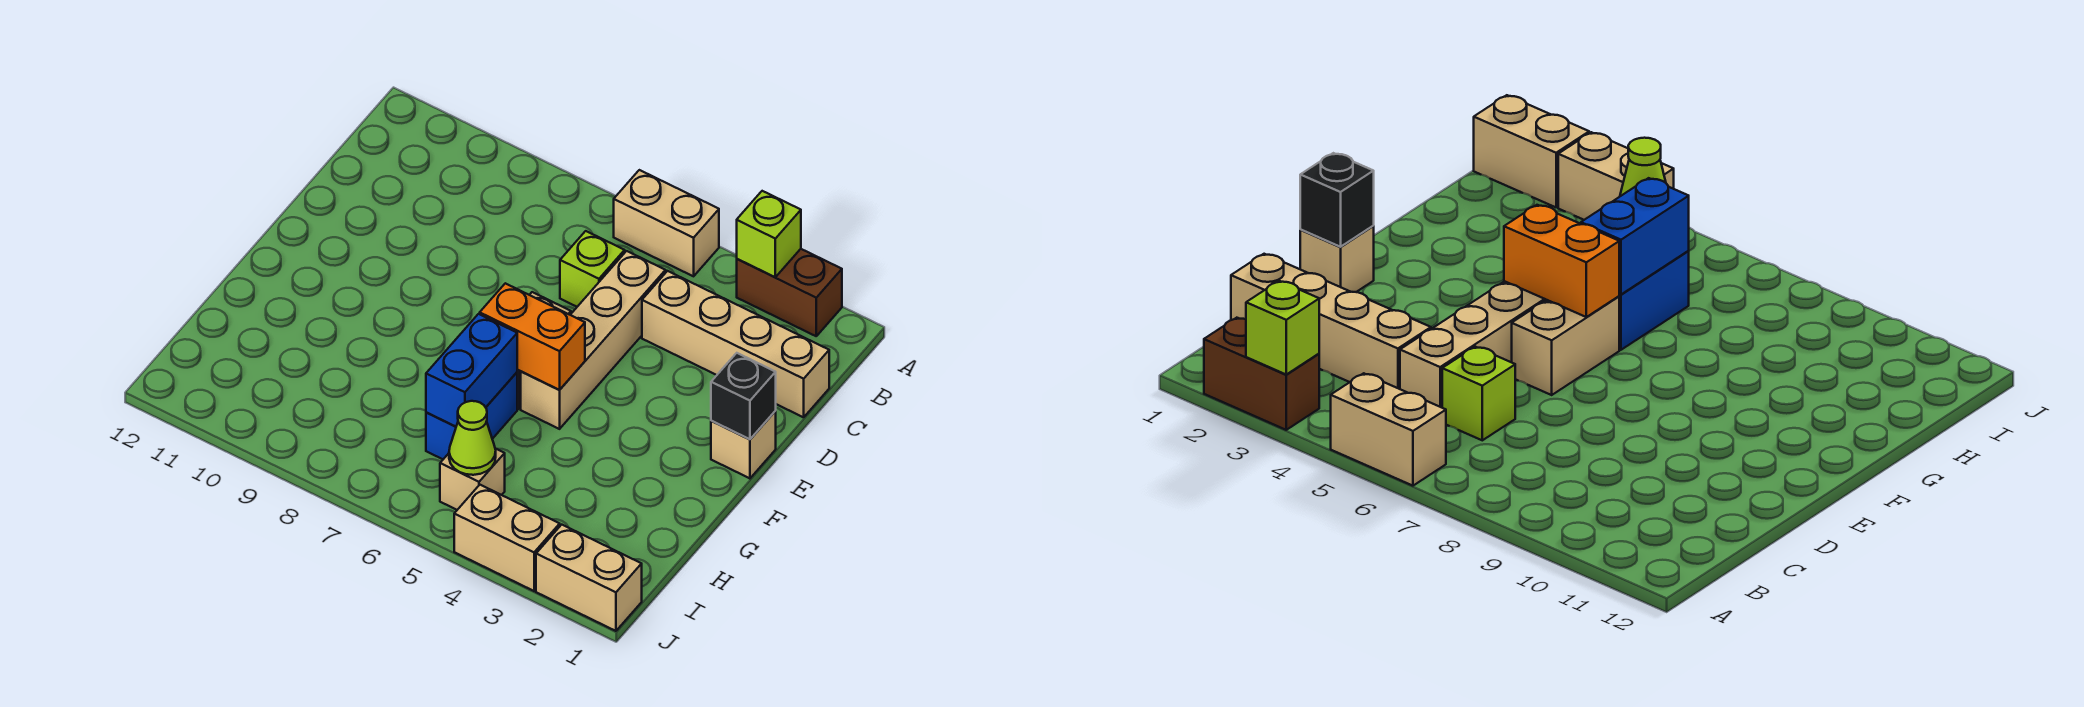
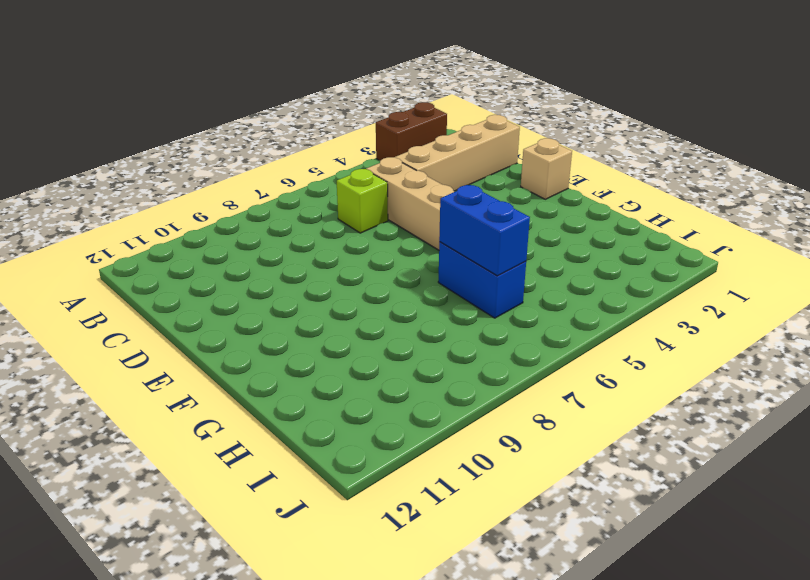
none -> tan 1x2 brick [614,170,719,276]
none -> tan 1x2 brick [1512,296,1619,395]
none -> tan 1x1 brick [440,449,505,510]

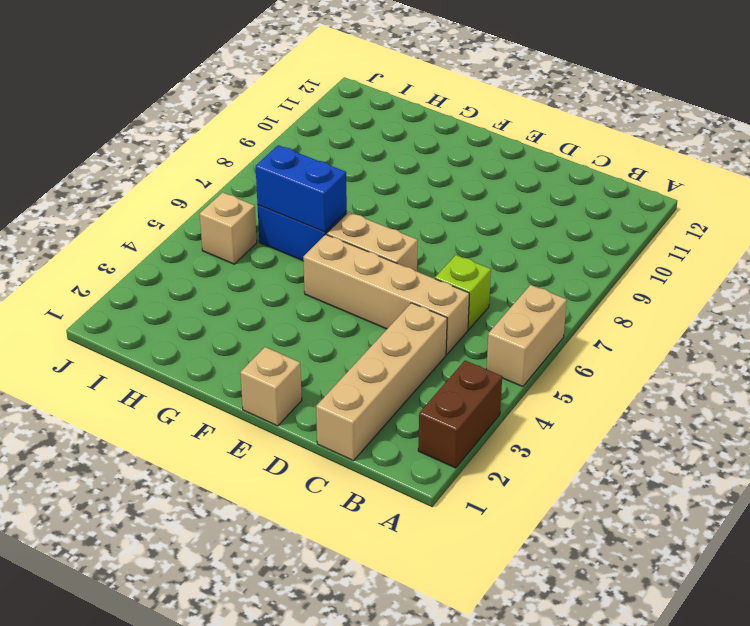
none -> tan 1x2 brick [536,525,642,631]
none -> tan 1x2 brick [454,485,560,591]
none -> lime 1x1 brick [737,191,801,277]

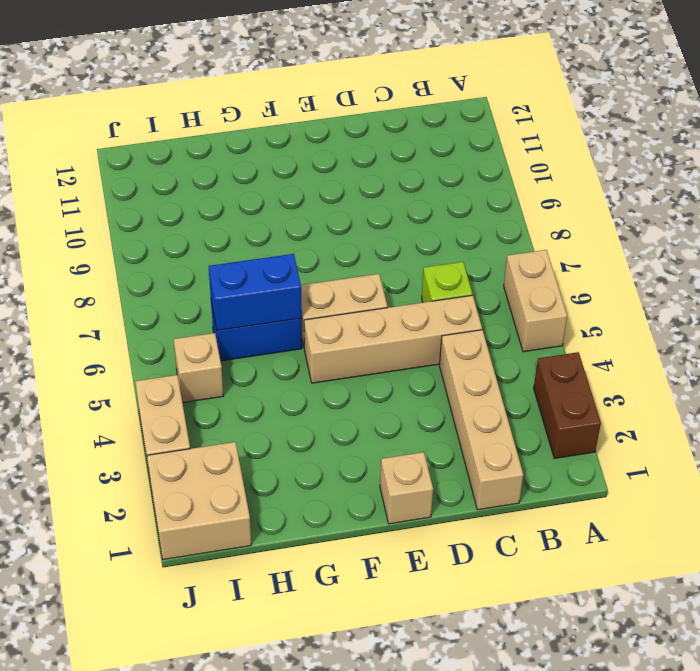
tan 2x2 brick [147,442,251,560] -> tan 1x2 brick [536,525,642,631]
none -> lime 1x1 brick [737,191,801,277]
none -> black 1x1 brick [711,353,776,439]
none -> orange 1x2 brick [480,283,585,390]

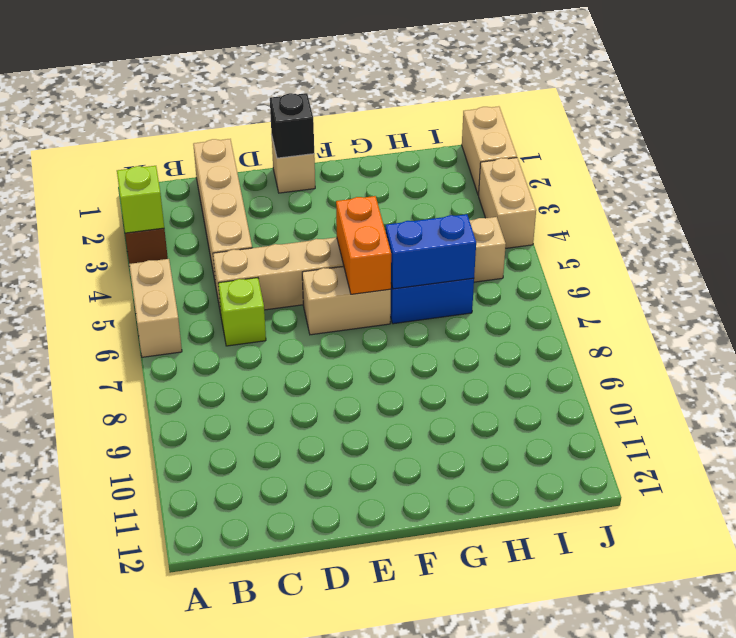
none -> lime 1x1 cone [449,401,496,475]

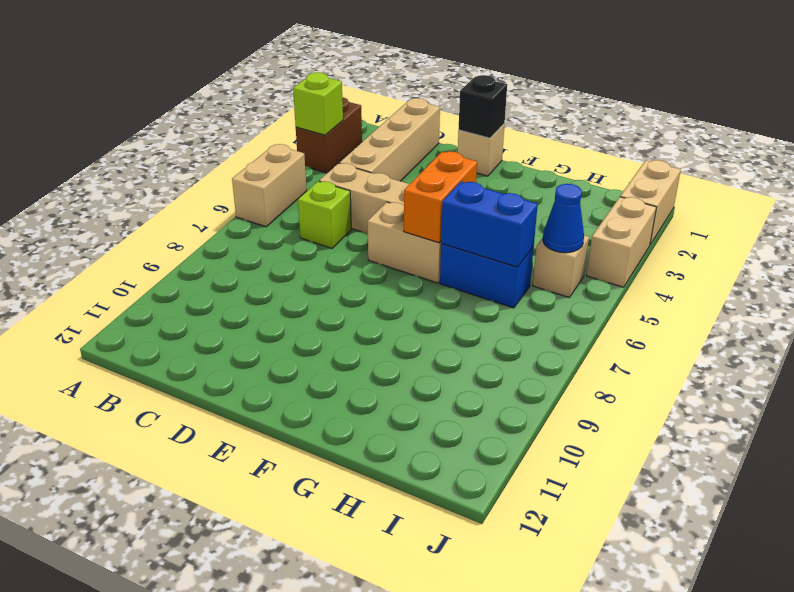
blue 1x1 cone [543,184,584,253] -> lime 1x1 cone [449,401,496,475]

